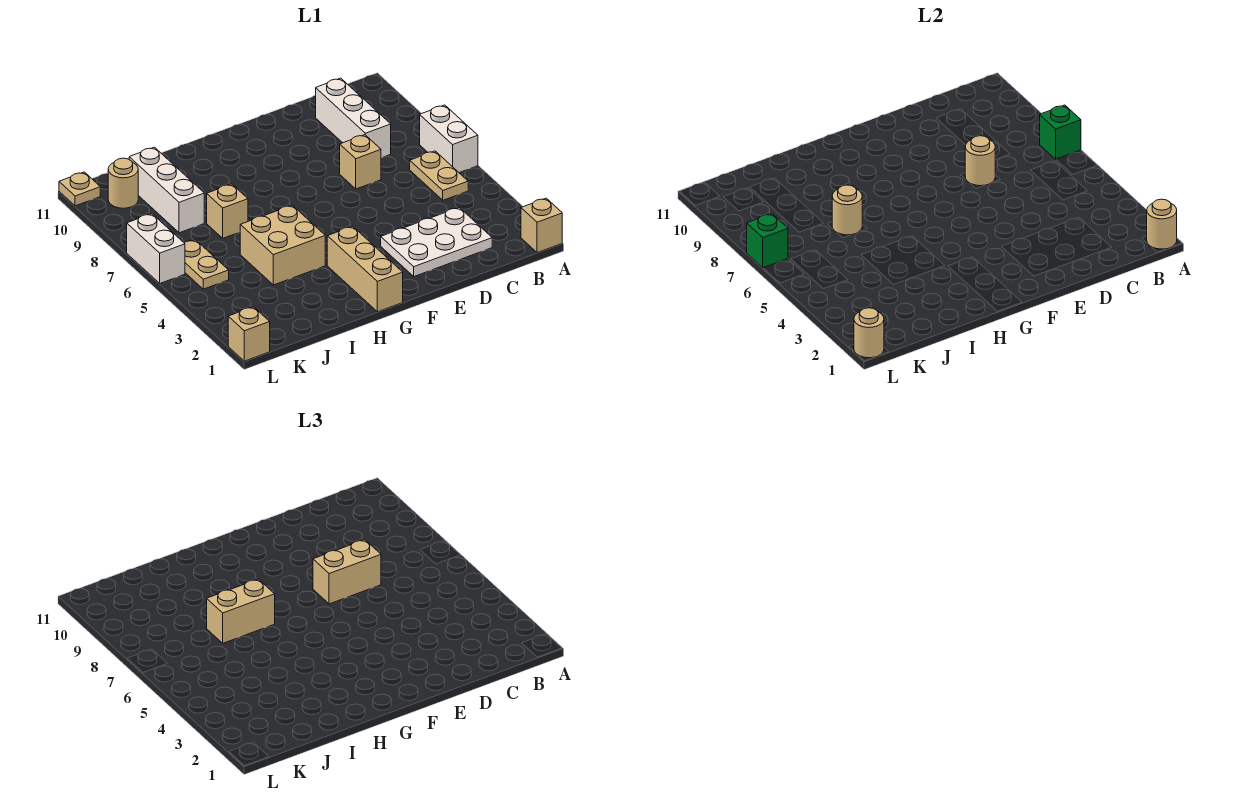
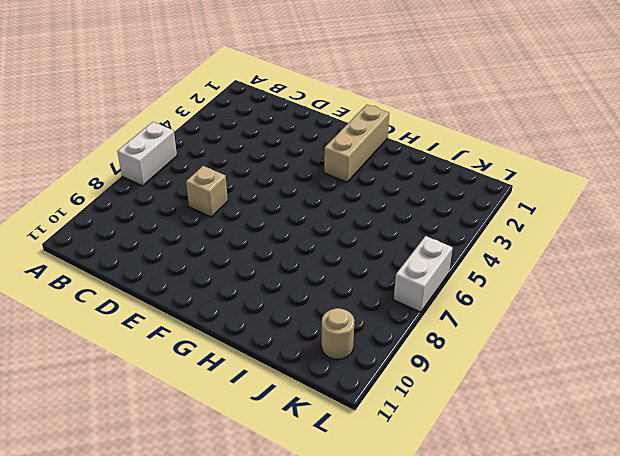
none -> tan 1x1 brick [521,198,562,253]
none -> tan 1x2 plate [410,151,468,200]
none -> white 2x3 plate [381,208,492,276]

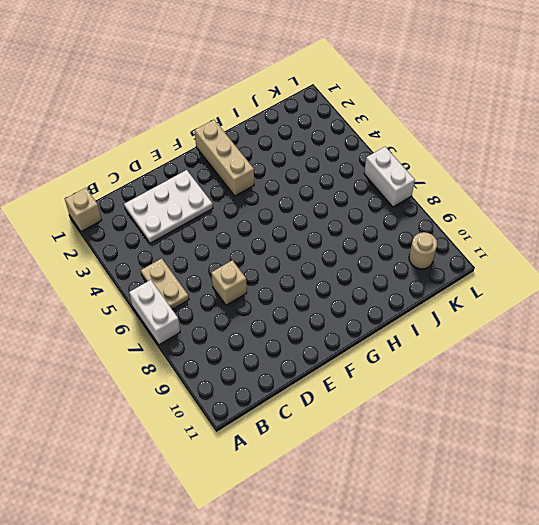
none -> white 1x3 brick [316,78,391,158]
none -> tan 2x2 brick [240,205,325,285]
none -> tan 1x1 brick [207,184,248,238]

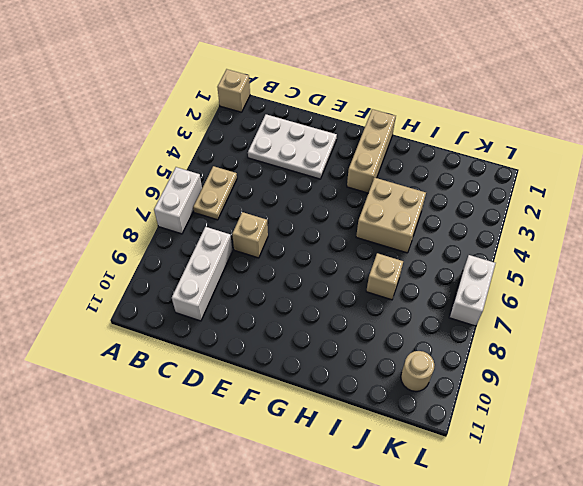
none -> white 1x3 brick [129,147,204,233]
none -> tan 1x2 plate [185,240,229,289]
none -> tan 1x1 brick [228,307,270,361]

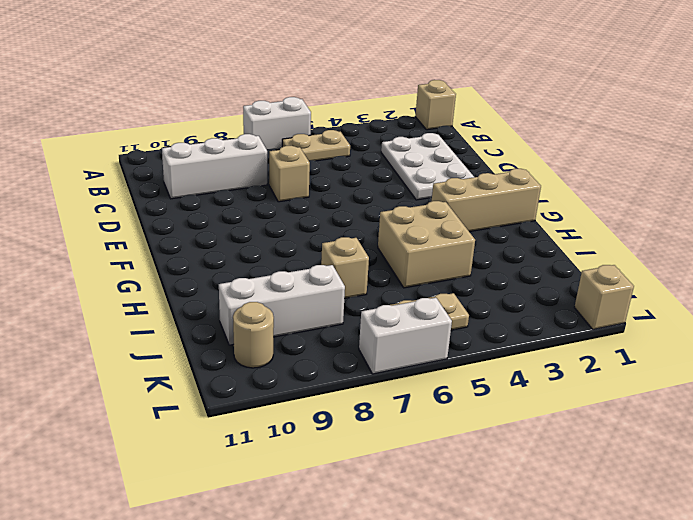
none -> tan 1x1 plate [59,172,100,206]
none -> tan 1x1 round brick [1147,199,1177,249]
none -> green 1x1 brick [1040,105,1081,159]

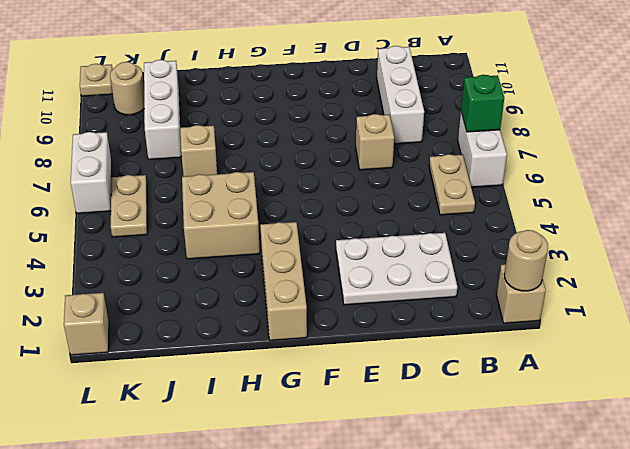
none -> tan 1x1 round brick [965,136,996,186]
none -> tan 1x1 round brick [832,185,862,235]
none -> tan 1x1 round brick [854,308,884,358]

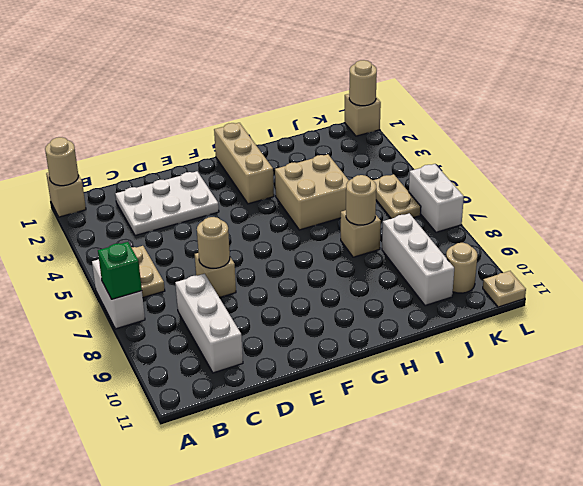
none -> green 1x1 brick [747,214,788,268]
none -> tan 1x2 brick [313,540,381,604]
none -> tan 1x2 brick [207,579,275,643]

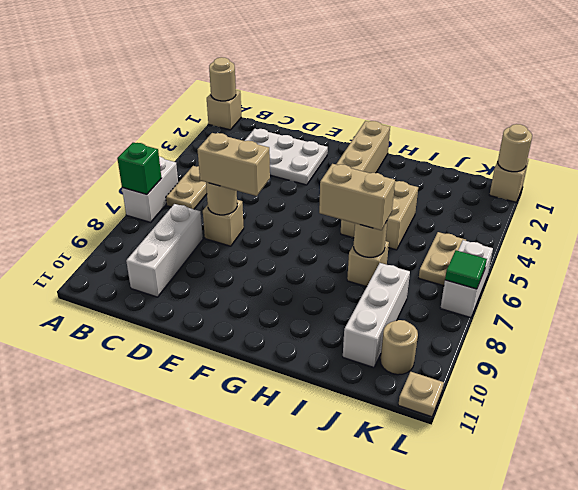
green 1x1 tile [445,250,487,289] -> green 1x1 brick [747,214,788,268]

